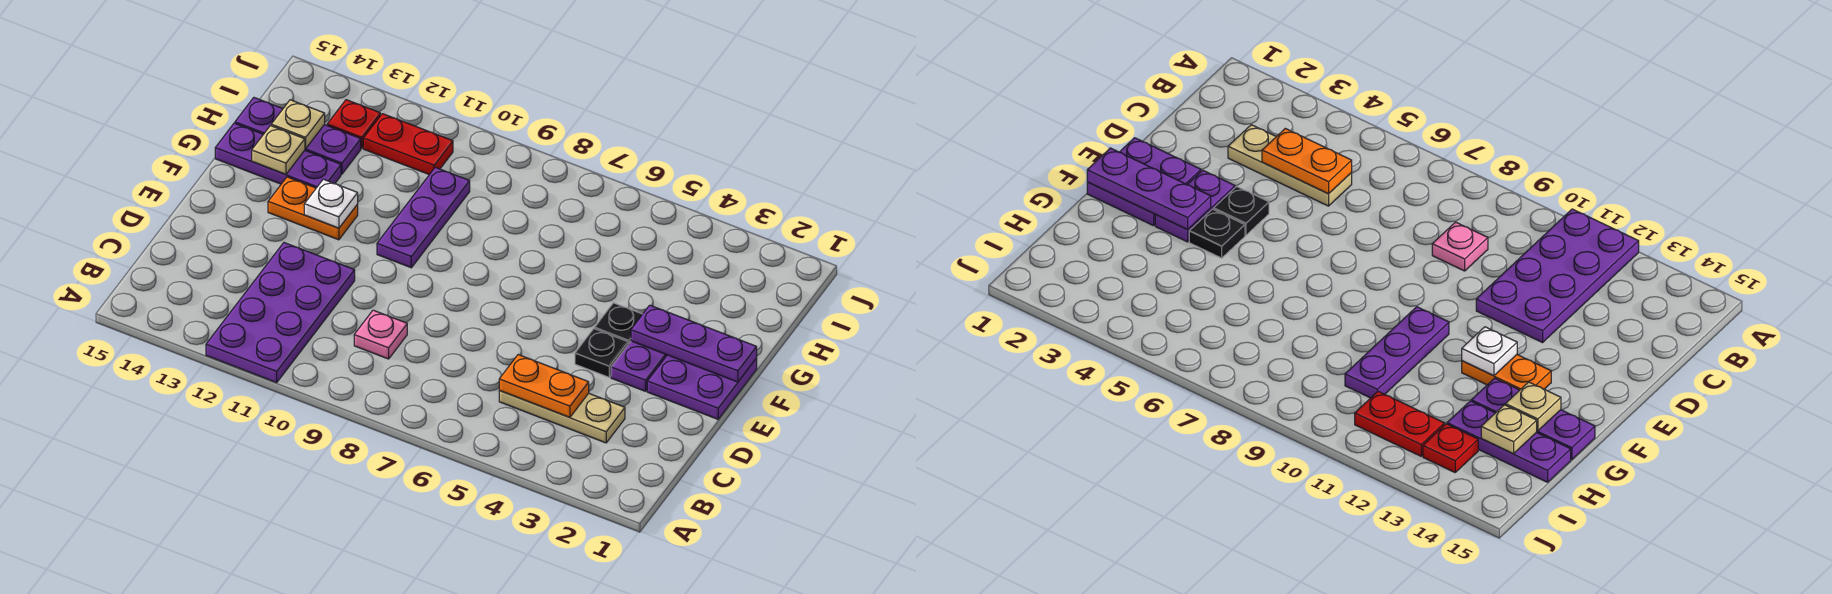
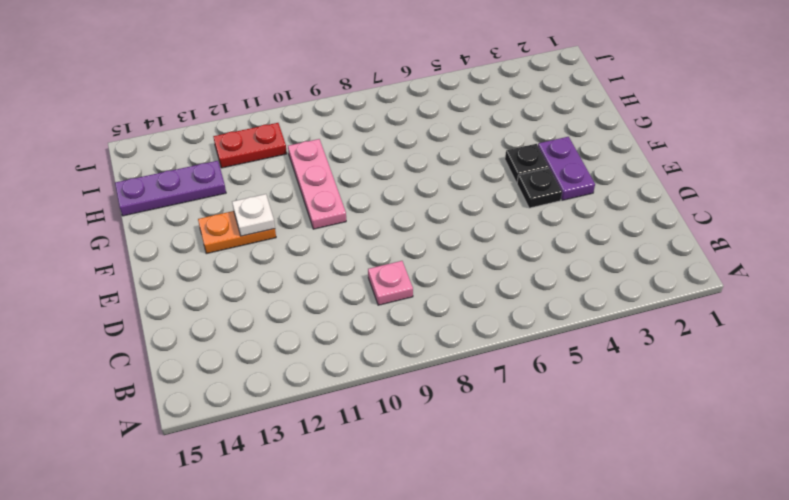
pink 1x3 plate [288,139,346,229] -> purple 1x3 plate [377,167,470,268]
none -> purple 2x4 plate [206,243,355,383]
none -> tan 1x3 plate [499,391,625,443]
none -> purple 2x2 plate [647,355,757,419]

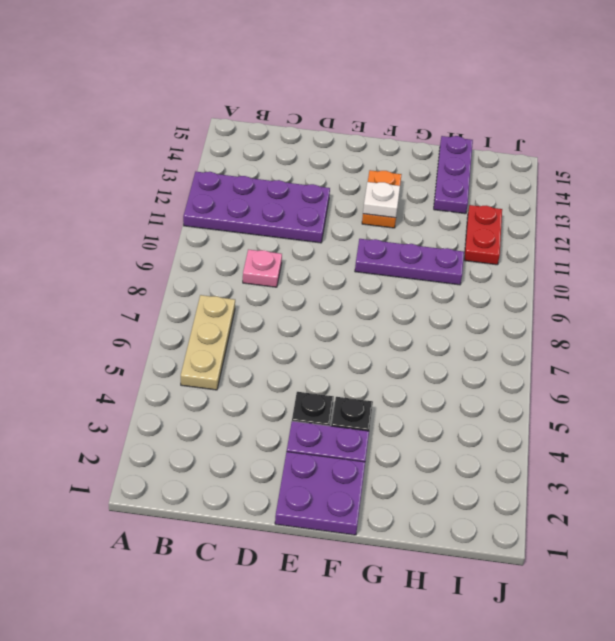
tan 1x3 plate [181,295,235,390] -> tan 1x3 plate moved to [499,391,625,443]
none -> purple 1x3 plate [215,123,341,188]
none -> red 1x1 plate [327,100,380,148]
none -> orange 1x2 plate [499,355,589,417]

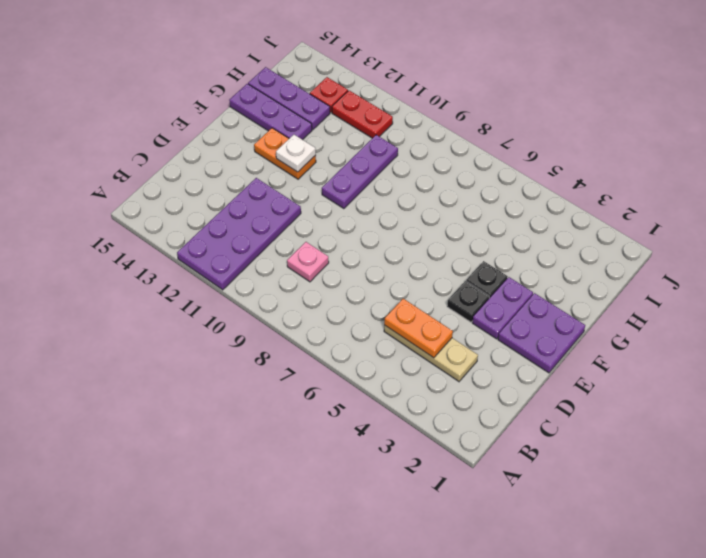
none -> purple 1x3 plate [631,305,757,382]
none -> tan 1x1 plate [252,126,305,174]
none -> tan 1x1 plate [271,100,325,149]

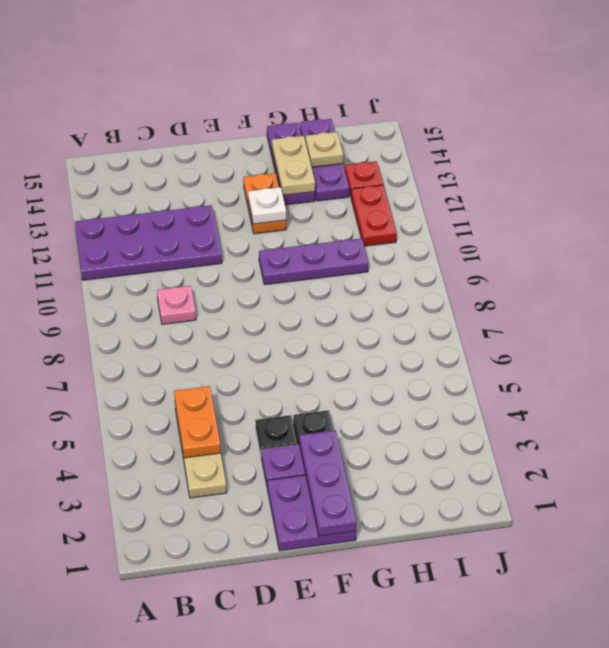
tan 1x2 plate [272,136,315,195] -> tan 1x1 plate [252,126,305,174]

